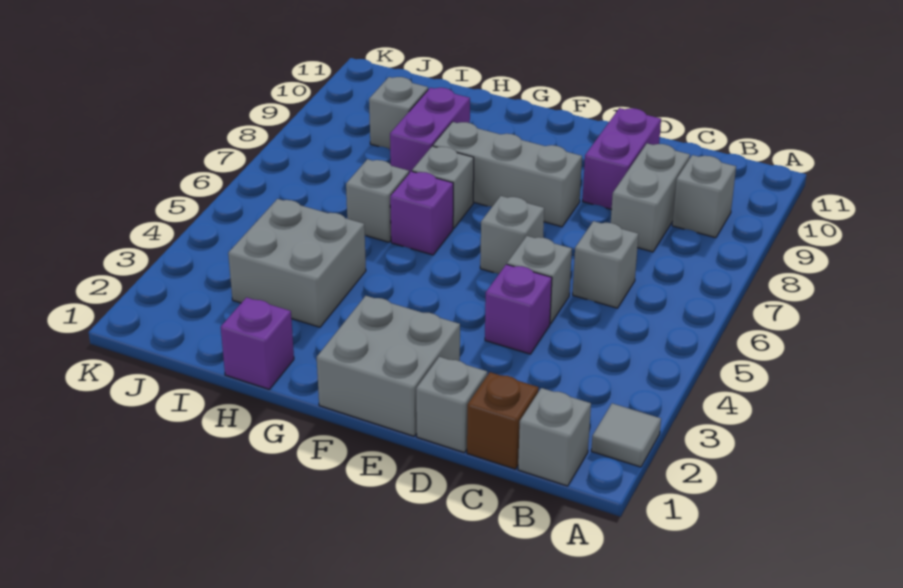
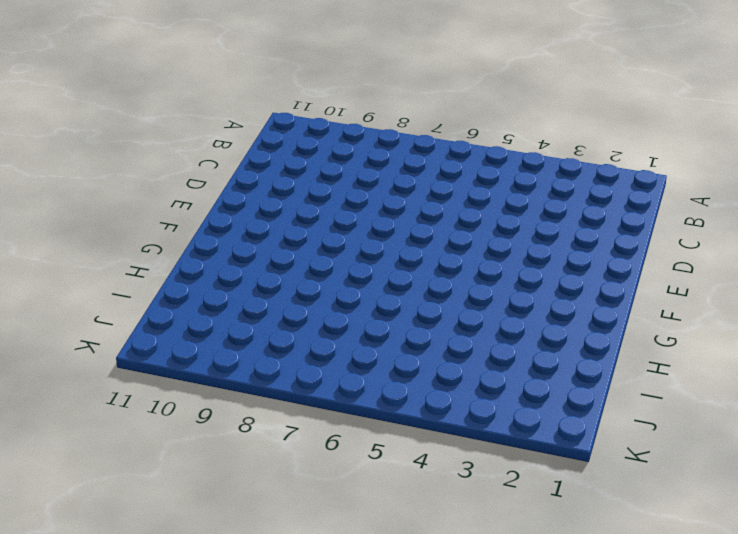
none -> grey 1x1 tile [591,403,661,467]
none -> grey 1x1 brick [518,388,591,486]
none -> grey 1x1 brick [672,155,736,238]

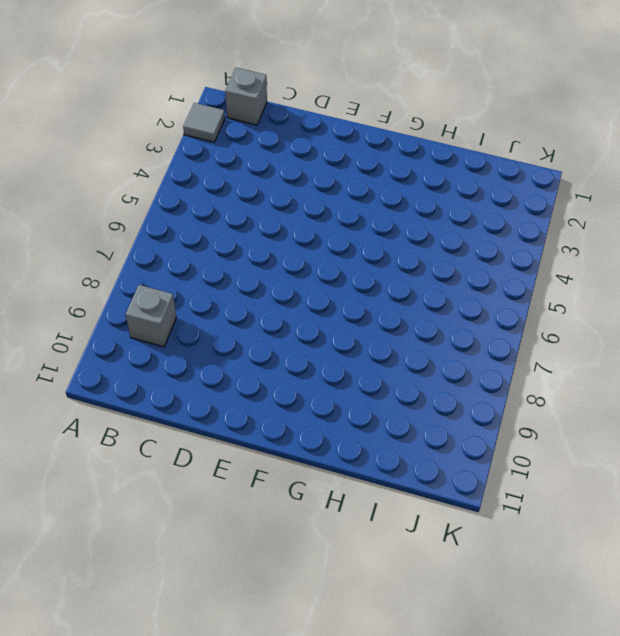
none -> brown 1x1 brick [467,372,539,469]
none -> grey 1x1 brick [573,221,638,308]
none -> grey 1x2 brick [611,143,690,252]

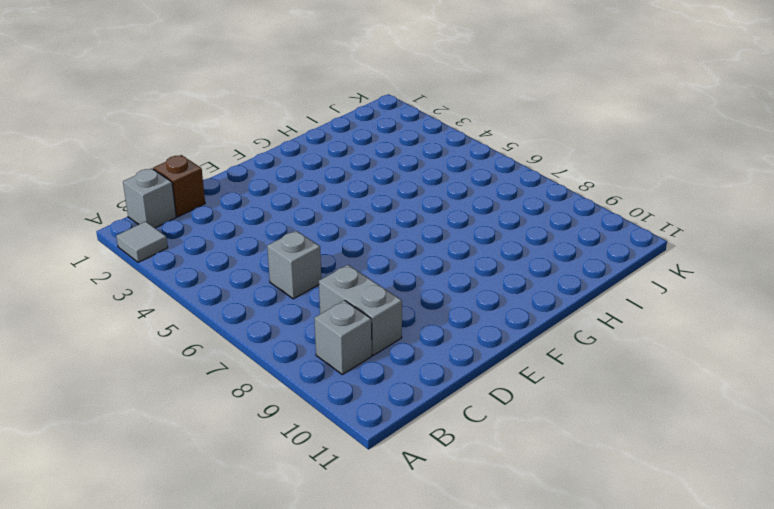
none -> grey 1x1 brick [416,357,487,453]
none -> purple 1x1 brick [485,264,552,354]
none -> grey 1x1 brick [507,236,572,324]

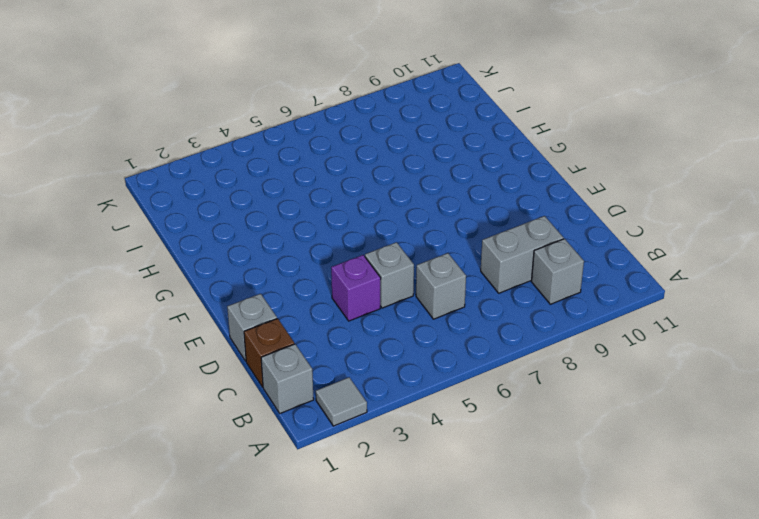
none -> purple 1x2 brick [583,108,661,210]
none -> grey 2x2 brick [317,296,460,436]
none -> grey 1x1 brick [480,196,544,274]

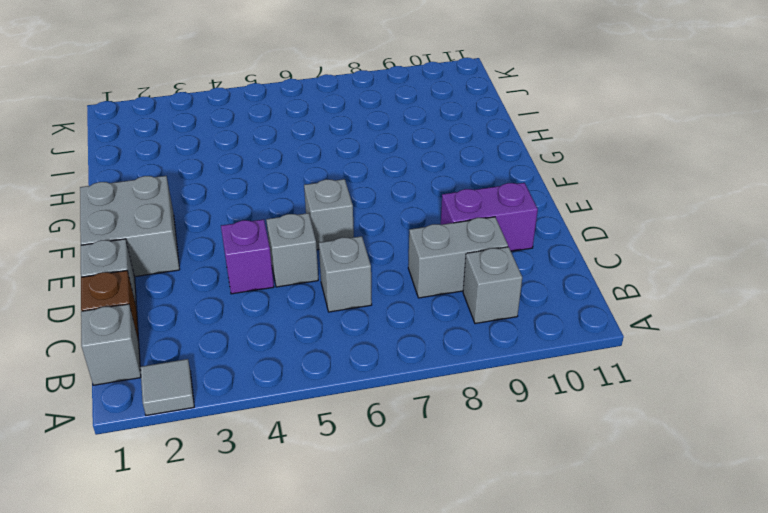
none -> grey 1x3 brick [433,122,582,227]
none -> purple 1x1 brick [390,171,453,255]
none -> grey 1x1 brick [412,146,474,228]

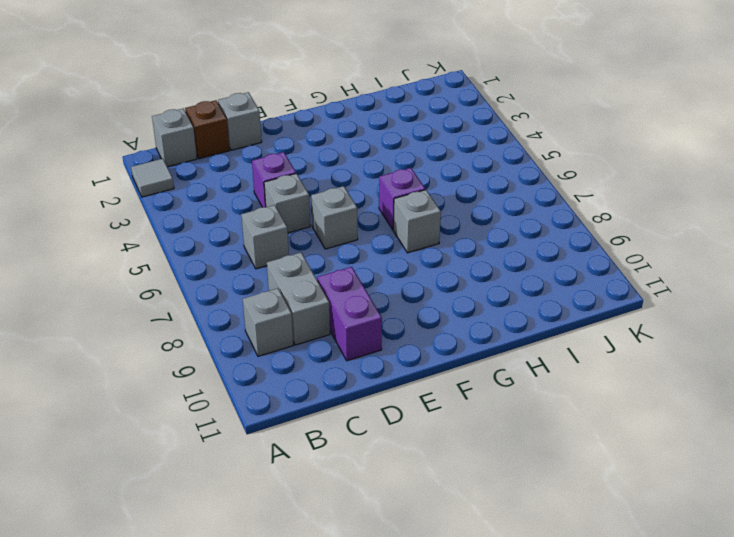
none -> grey 2x2 brick [317,296,460,436]
none -> grey 1x3 brick [433,122,582,227]
none -> purple 1x1 brick [221,297,294,389]

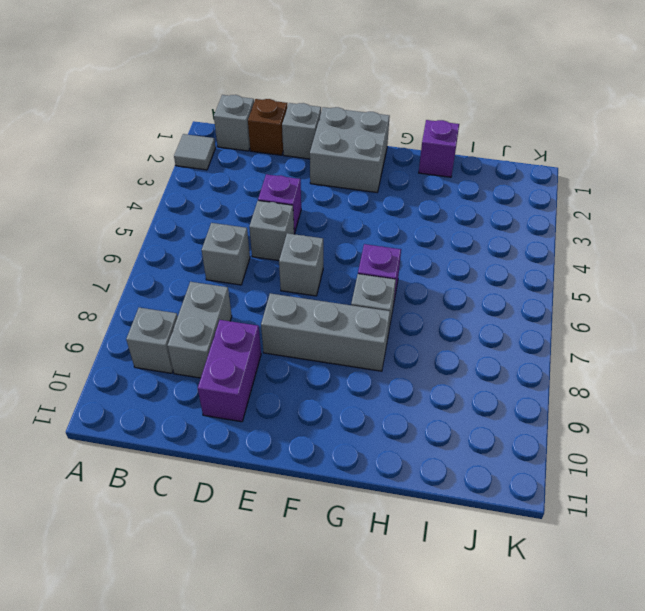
none -> grey 2x2 brick [228,199,366,327]
none -> grey 1x1 brick [346,159,409,242]
none -> purple 1x2 brick [390,88,470,173]

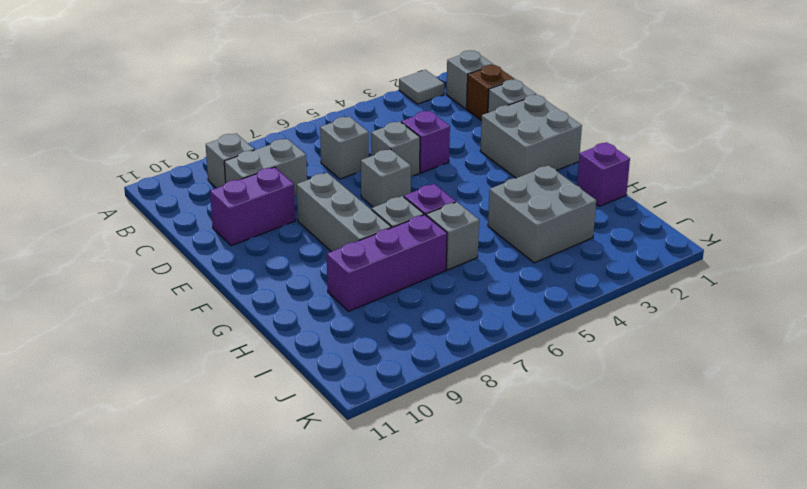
purple 1x3 brick [327,215,447,311] -> purple 1x2 brick [390,88,470,173]
none -> grey 1x1 brick [369,77,428,149]

